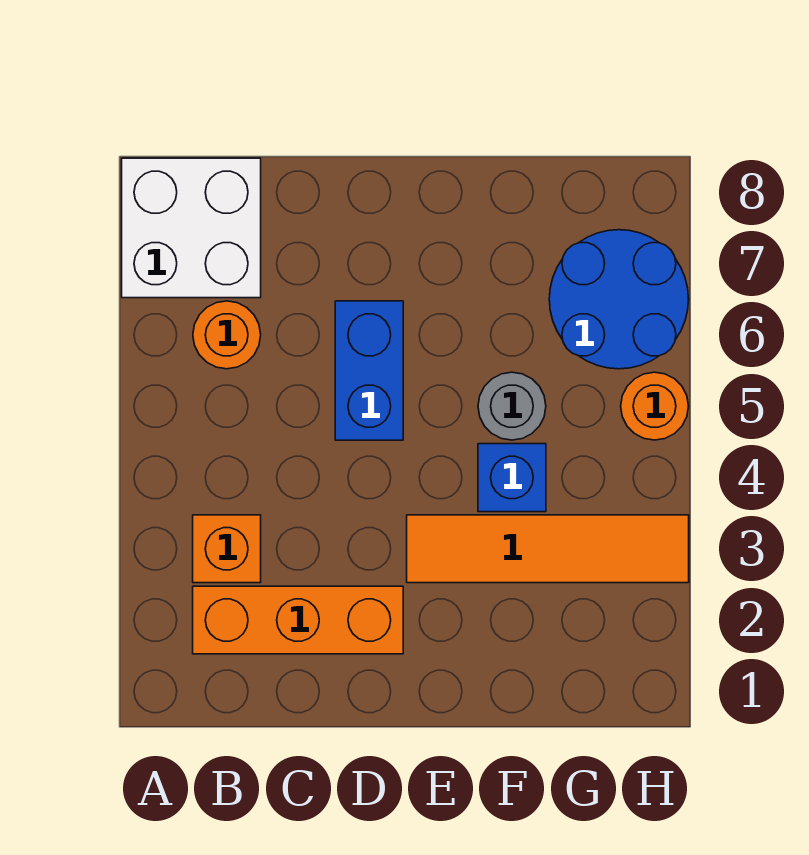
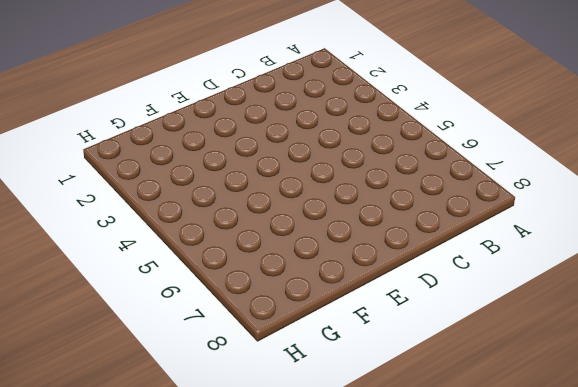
none -> white 2x2 brick [122,158,261,298]
none -> orange 1x3 brick [193,586,403,654]

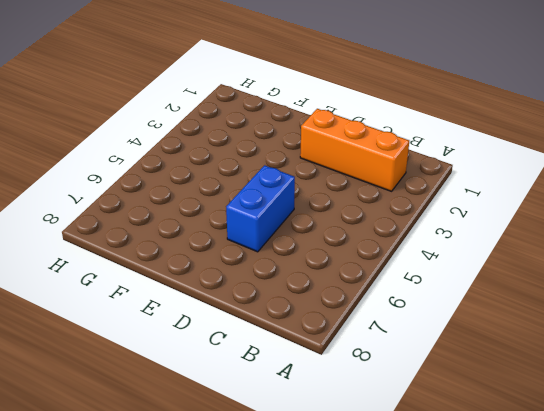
none -> white 2x2 brick [122,158,261,298]
none -> orange 1x1 brick [193,515,261,583]

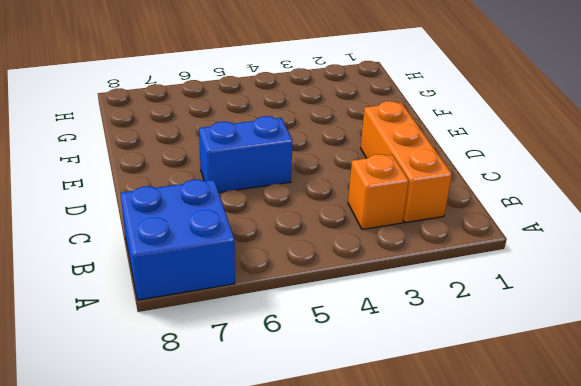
blue 2x2 brick [120,180,235,300] -> white 2x2 brick [122,158,261,298]
none -> orange 1x1 round brick [193,301,261,369]
none -> orange 1x4 tile [407,515,689,583]

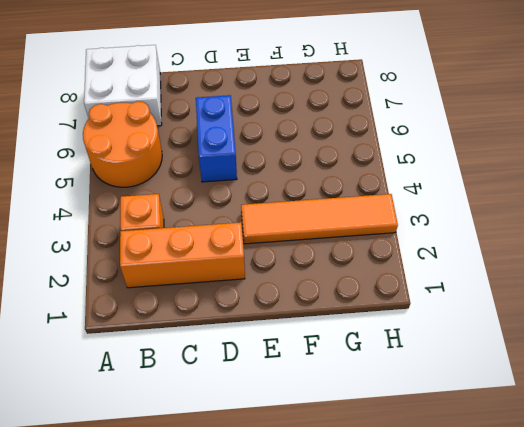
orange 2x2 round brick [83,101,162,187] -> orange 1x1 round brick [193,301,261,369]
none -> blue 1x1 brick [478,444,546,512]
none -> grey 1x1 round brick [478,372,546,440]

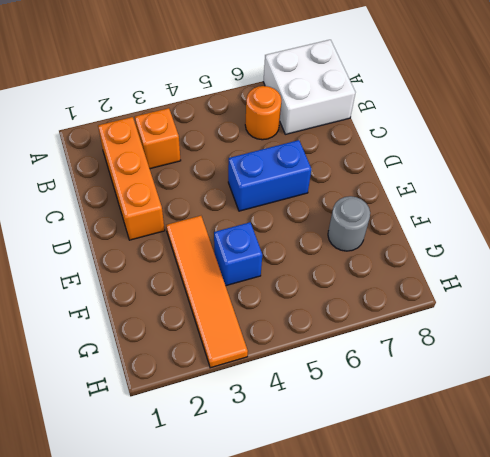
grey 1x1 round brick [328,196,370,251] -> grey 1x1 round brick moved to [478,372,546,440]
none -> blue 2x2 round brick [549,230,689,369]
none -> orange 1x1 round brick [621,372,689,440]

